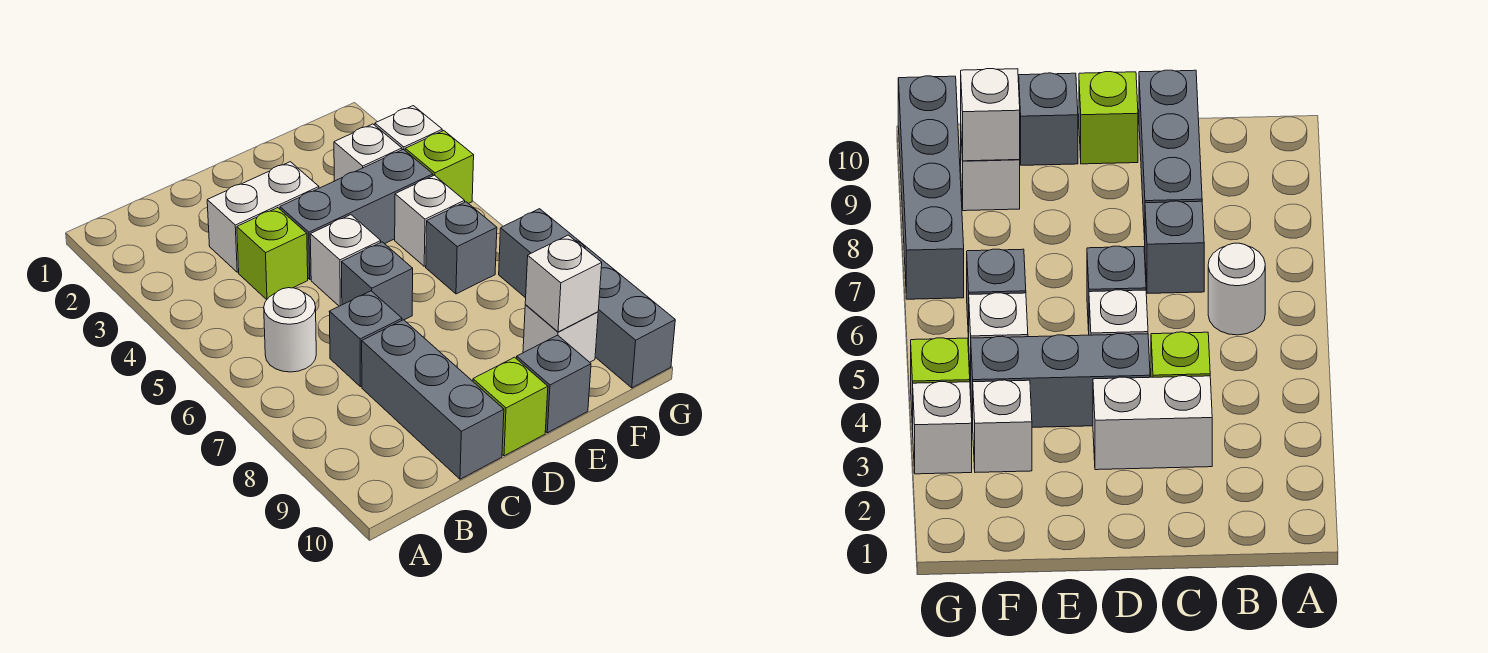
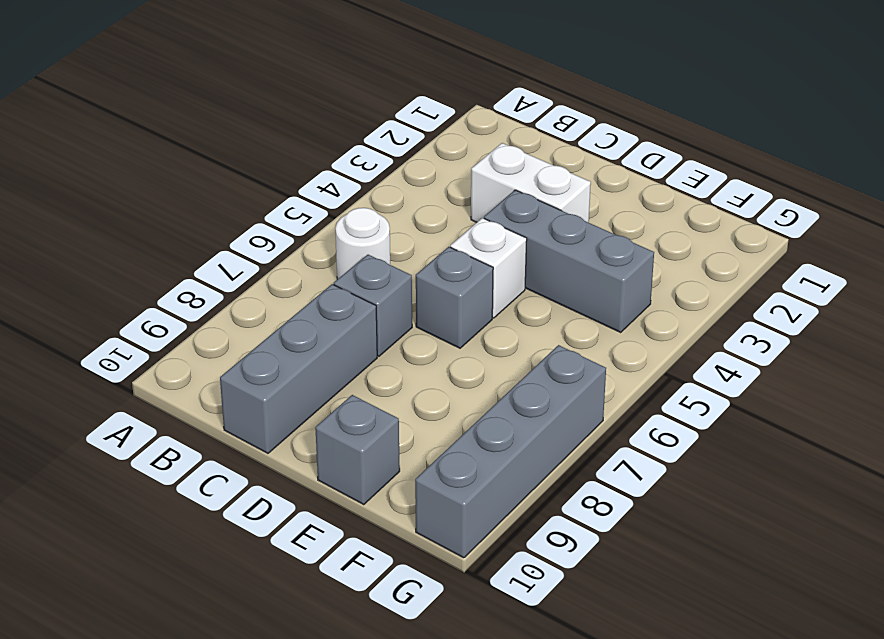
none -> lime 1x1 brick [237,208,308,300]
none -> lime 1x1 brick [473,357,548,456]
none -> white 1x1 brick [334,124,402,181]

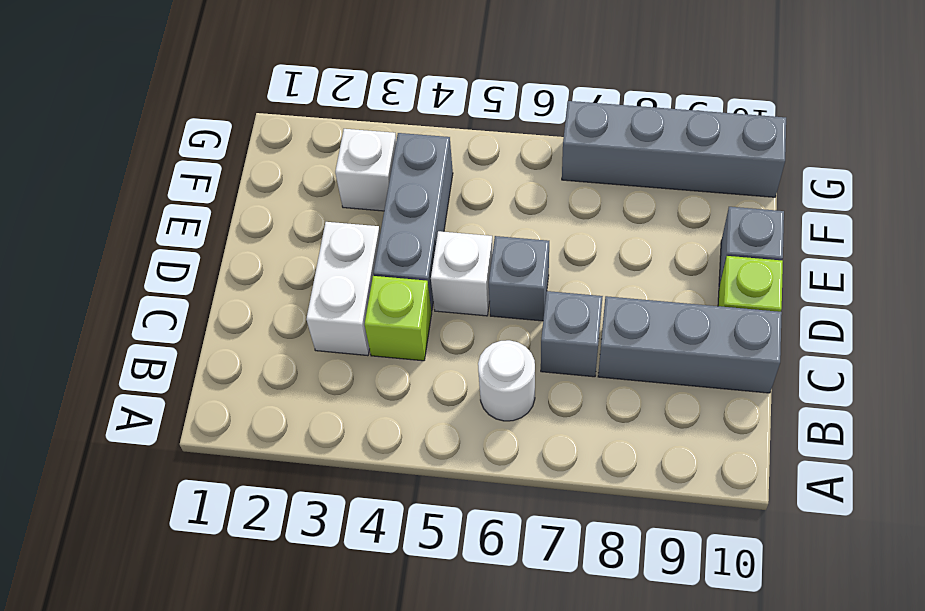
none -> white 1x1 brick [395,175,465,266]
none -> grey 1x1 brick [426,202,497,294]
none -> white 1x1 brick [523,305,598,362]

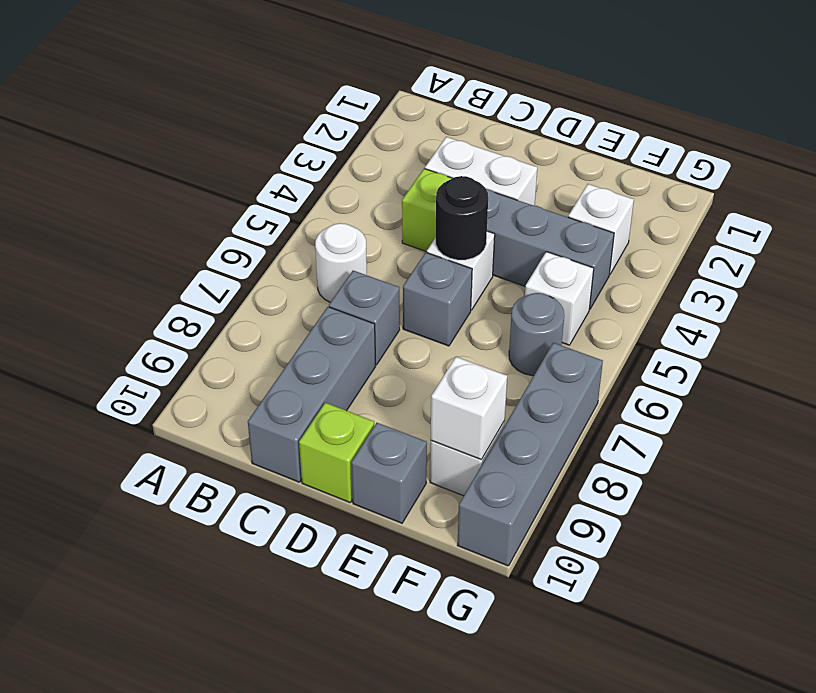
black 1x1 round brick [436,176,488,260] -> none
grey 1x1 round brick [509,293,564,376] -> grey 1x1 brick [426,202,497,294]
none -> white 1x1 brick [375,106,442,150]
none -> lime 1x1 brick [405,131,474,204]

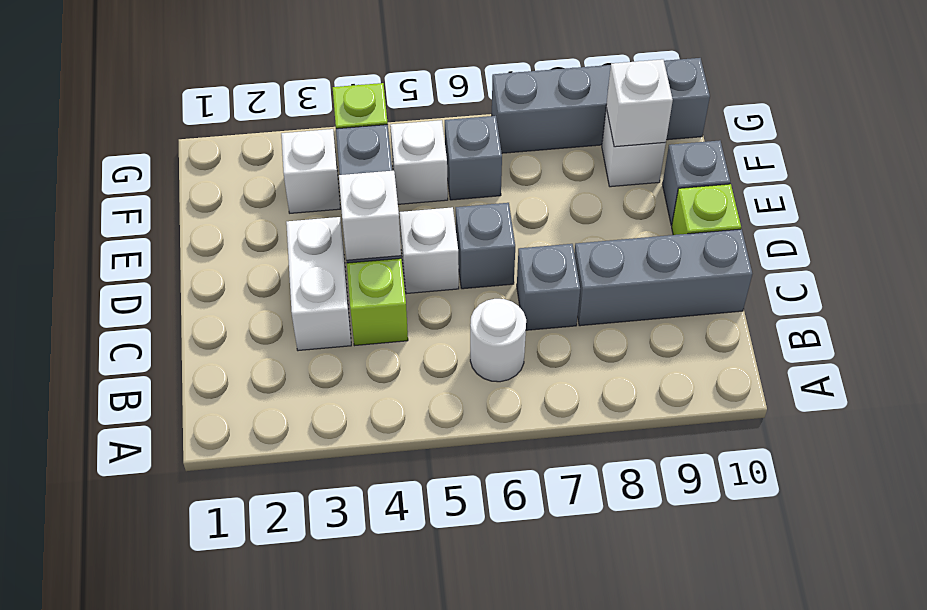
white 1x1 brick [339,171,401,260] -> white 1x1 brick moved to [375,106,442,150]

